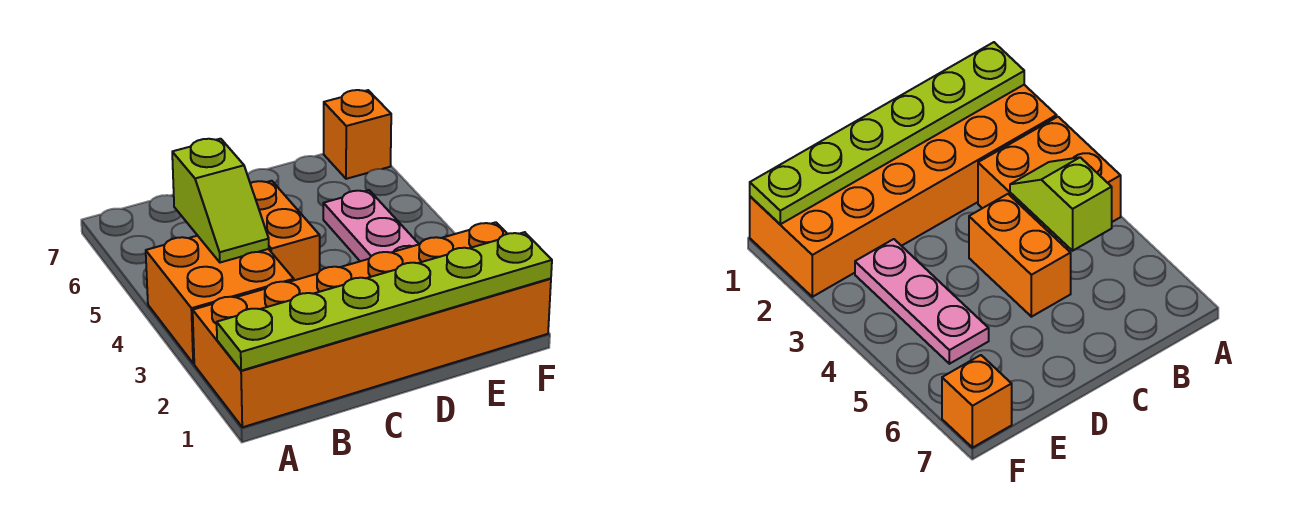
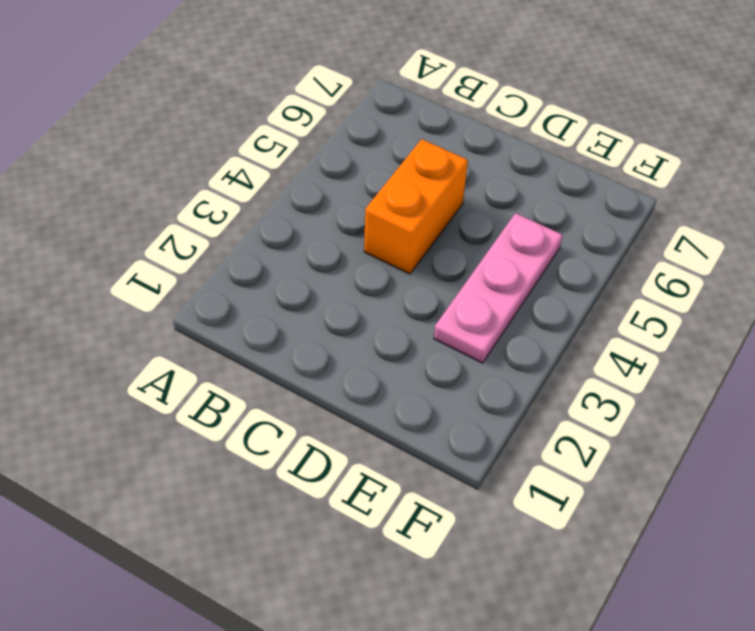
none -> orange 2x6 brick [193,222,551,427]
none -> orange 2x2 brick [146,236,294,363]

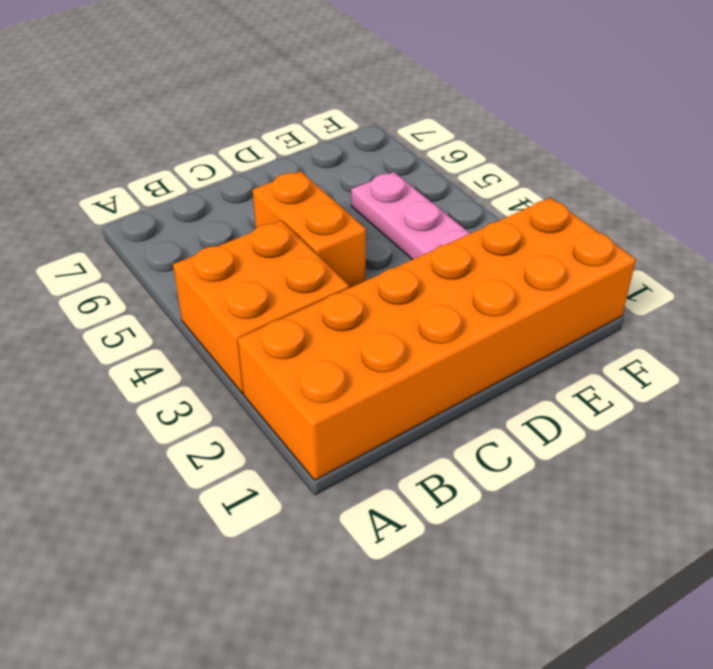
none -> orange 1x1 brick [324,90,391,179]
none -> lime 1x6 plate [217,232,552,371]

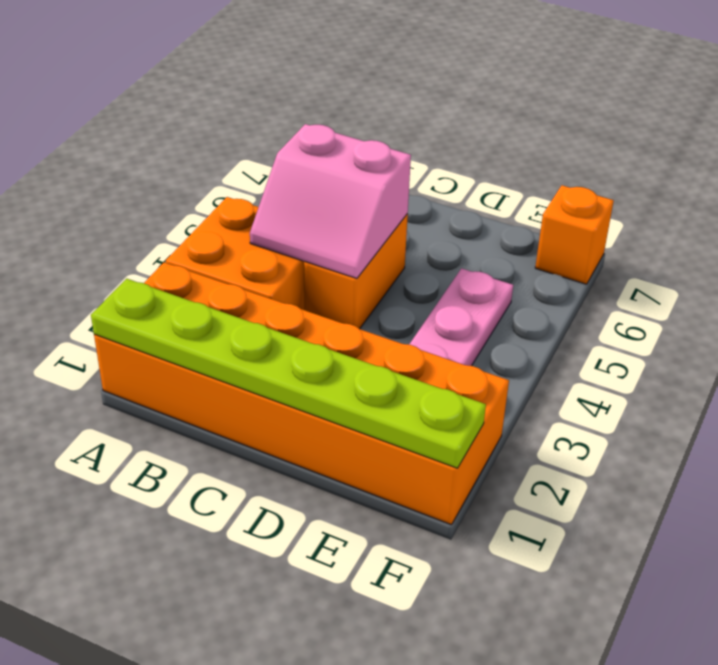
pink 2x2 slope [250,124,411,278] -> lime 1x2 slope [172,139,269,263]

